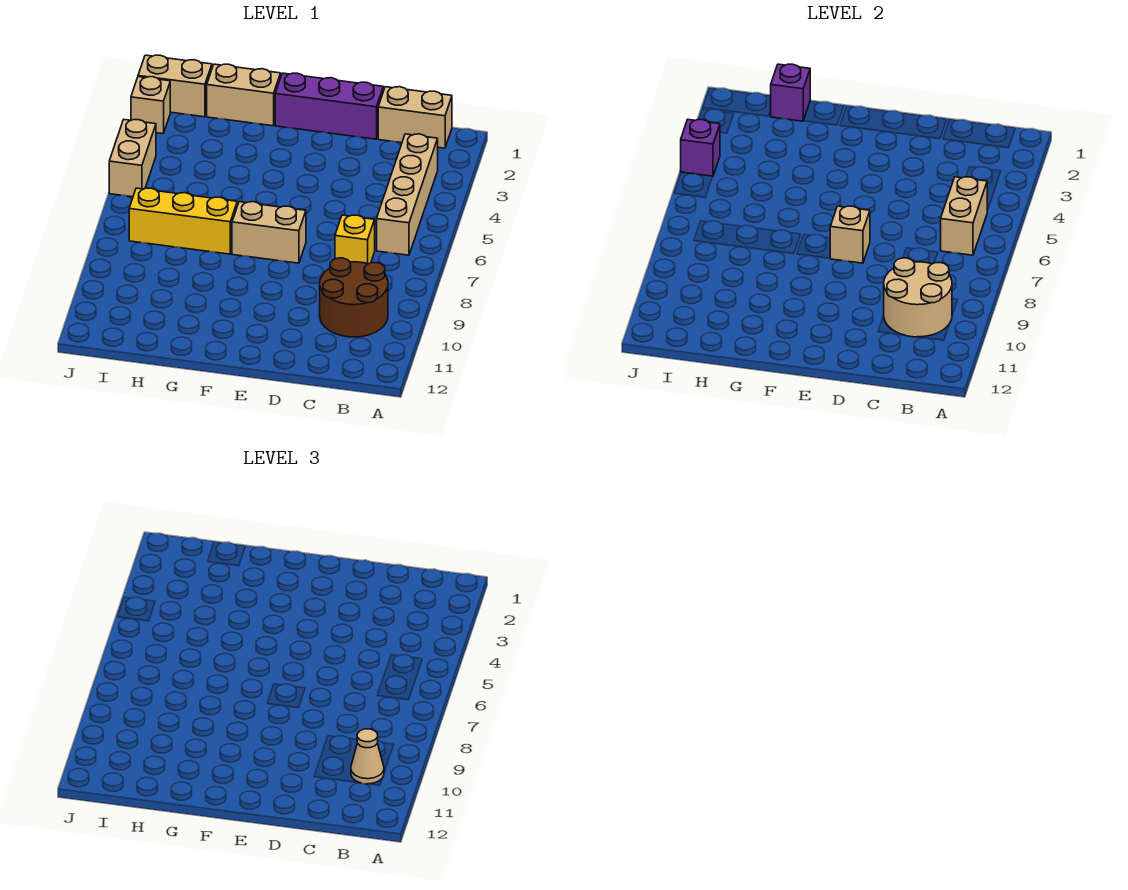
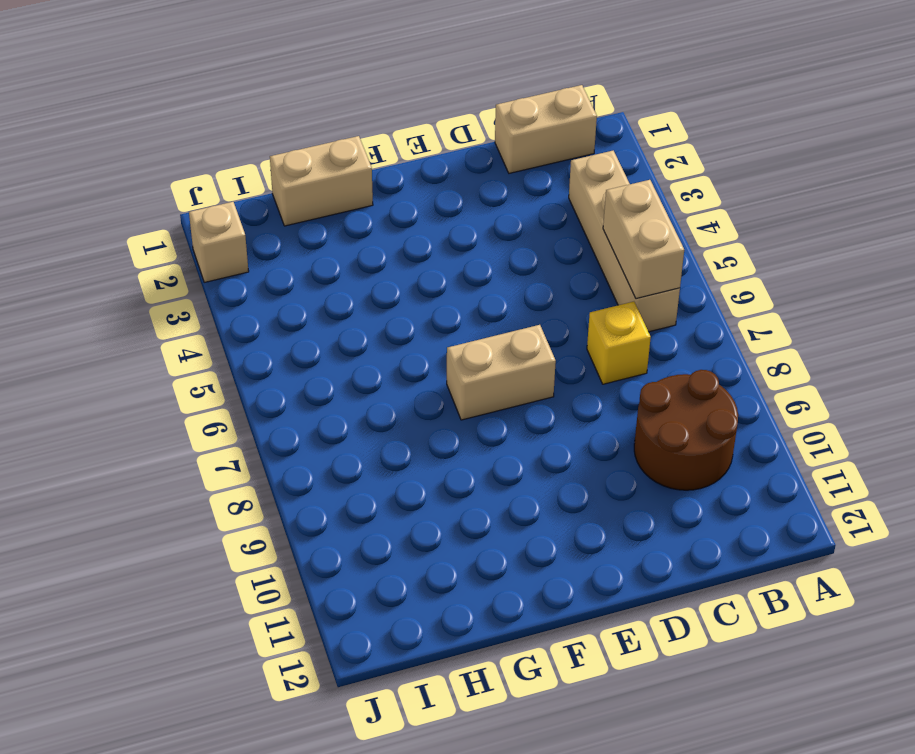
none -> purple 1x3 brick [275,73,383,139]
none -> yellow 1x3 brick [129,188,237,254]
none -> tan 1x2 brick [138,55,212,117]

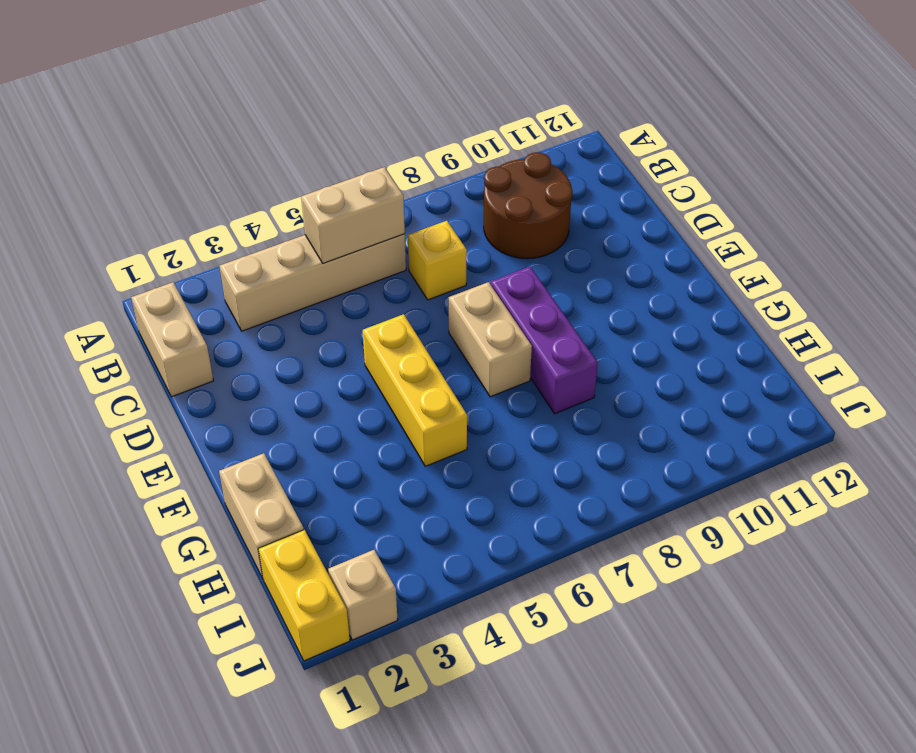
yellow 1x3 brick [363,314,467,466] -> yellow 1x3 brick moved to [129,188,237,254]
purple 1x3 brick [491,267,598,414] -> purple 1x3 brick moved to [275,73,383,139]
yellow 1x2 brick [259,530,350,661] -> tan 1x2 brick [138,55,212,117]
none -> tan 1x2 brick [109,120,156,197]
none -> tan 2x2 round brick [884,258,952,337]
none -> tan 1x1 brick [830,206,870,263]

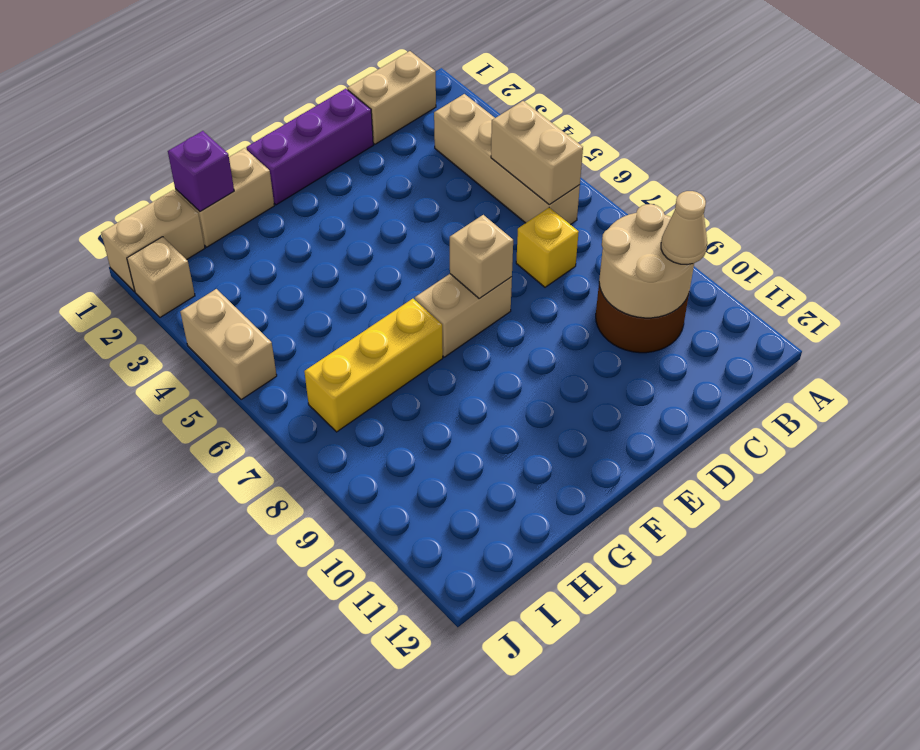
none -> purple 1x1 brick [681,120,720,177]

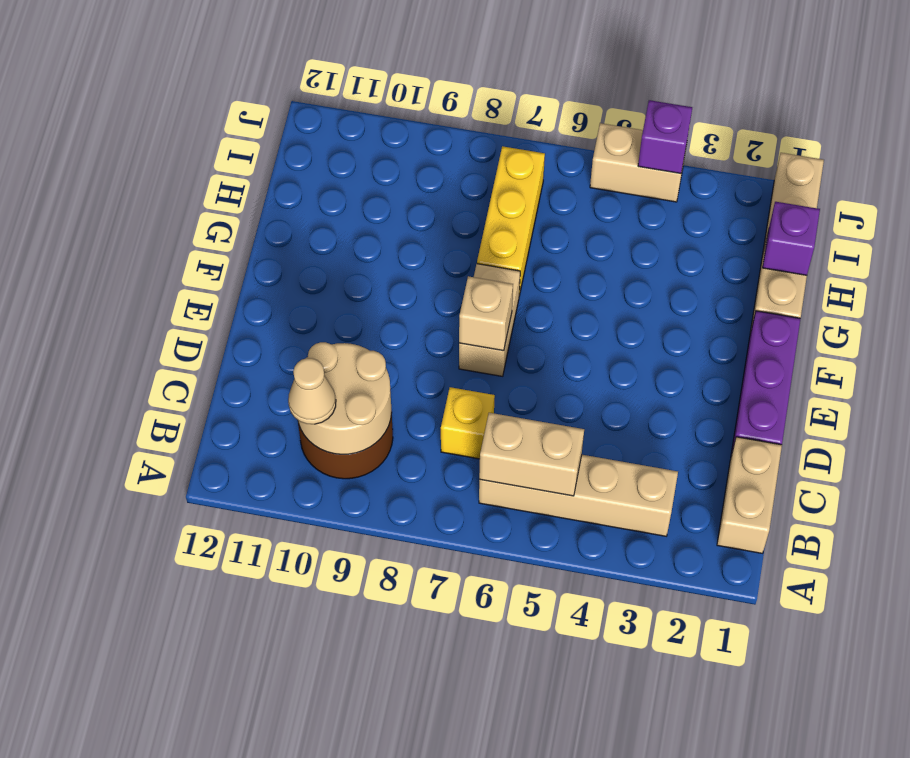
none -> tan 1x1 brick [131,77,170,134]

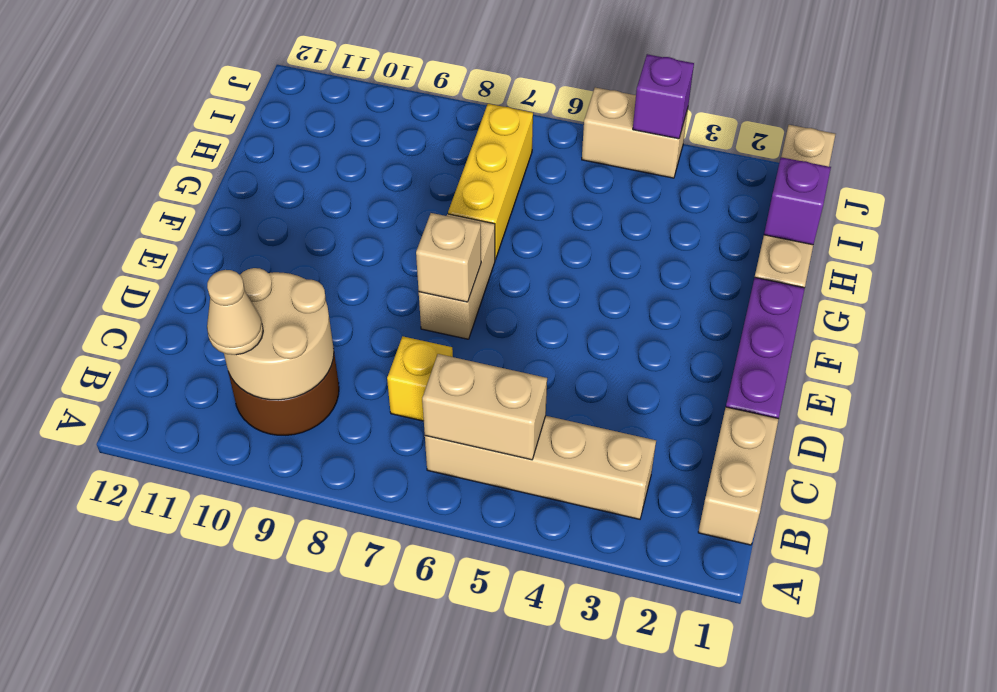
none -> tan 1x1 brick [131,77,170,134]

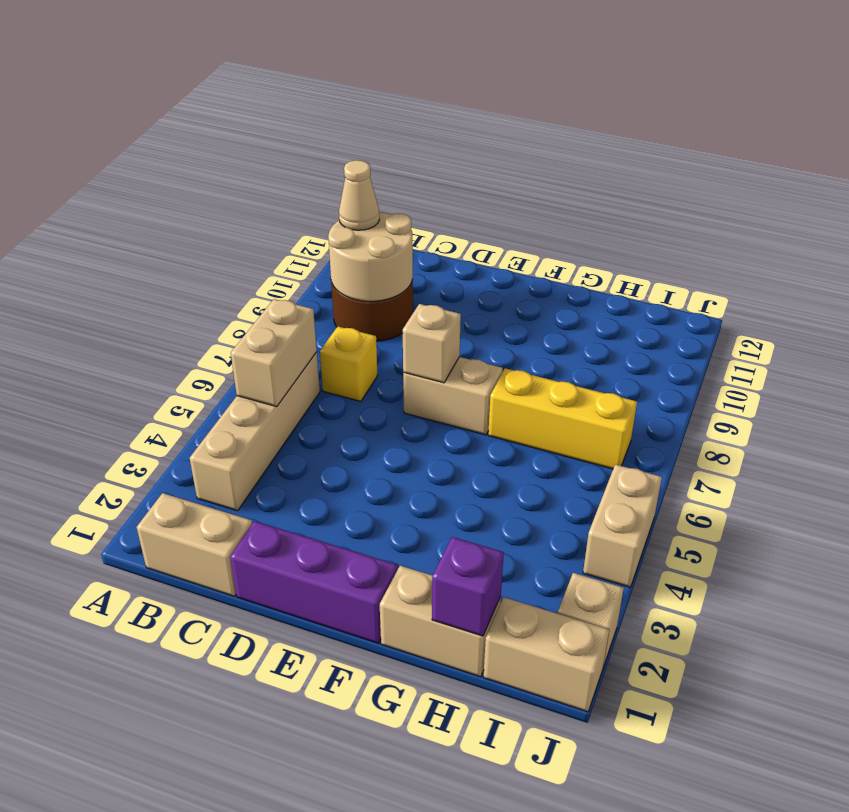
none -> purple 1x1 brick [681,120,720,177]

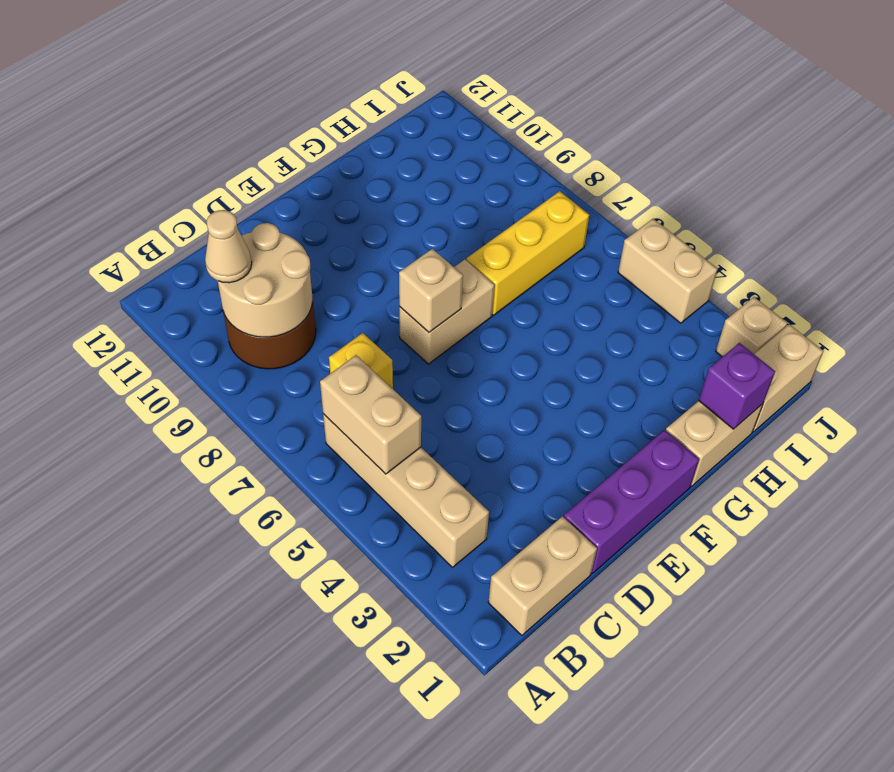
none -> purple 1x1 brick [681,120,720,177]

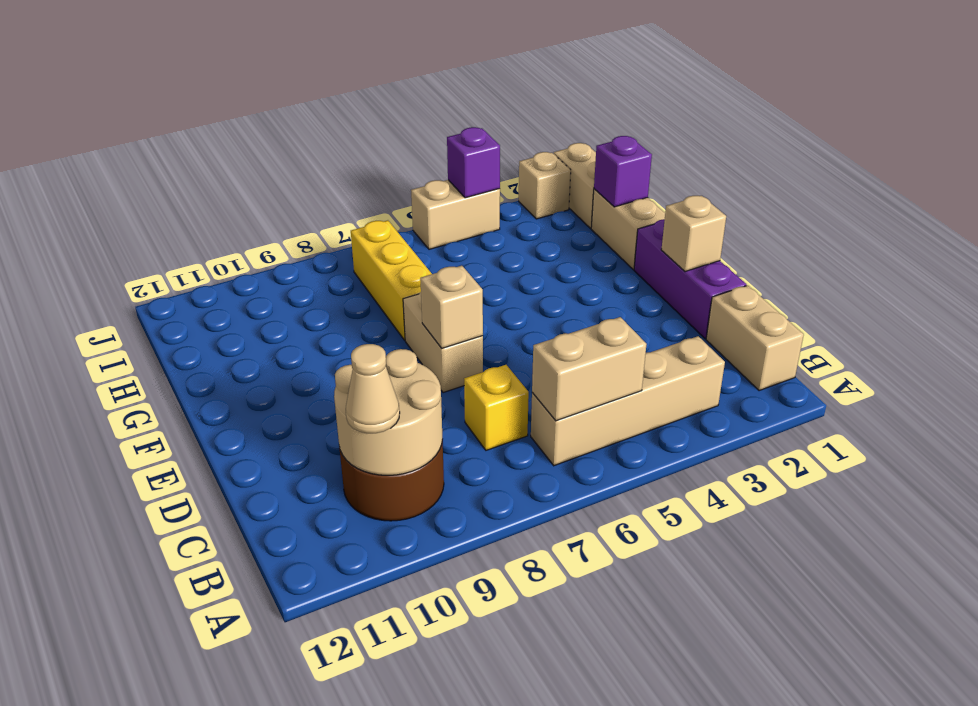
tan 1x1 brick [661,196,726,272] -> none

